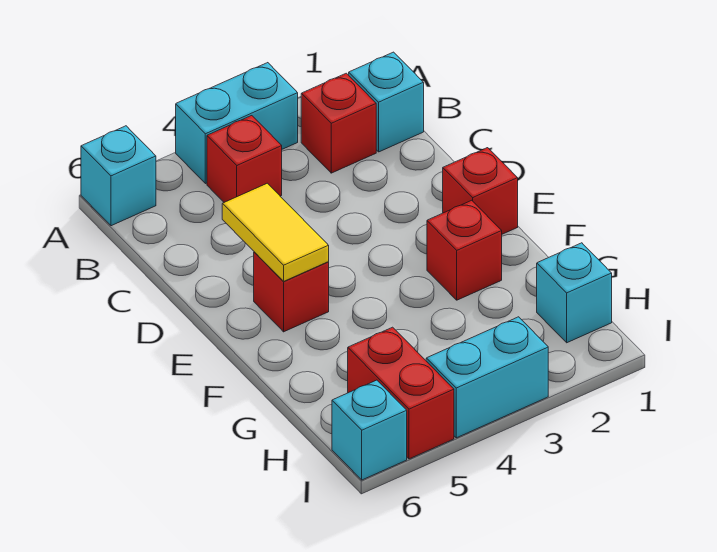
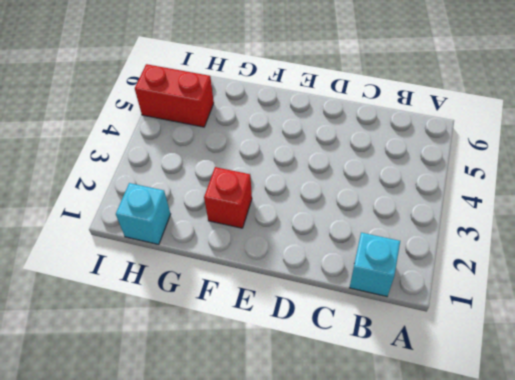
none -> cyan 1x2 brick [176,63,298,184]
none -> cyan 1x1 brick [81,126,156,226]
none -> red 1x1 brick [301,73,376,173]

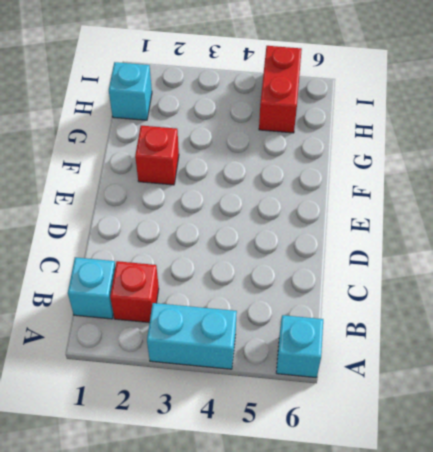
none -> red 1x1 brick [207,116,282,202]
none -> red 1x1 brick [443,148,518,234]
none -> red 1x1 brick [254,252,329,332]

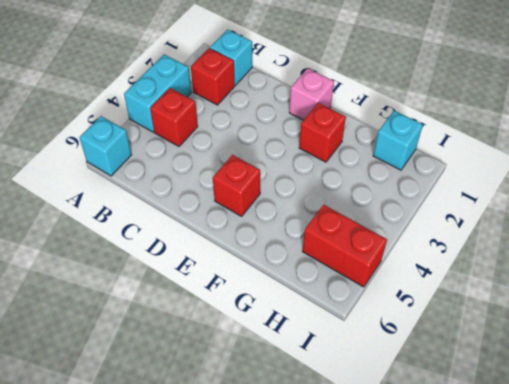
pink 1x1 brick [289,68,334,120] -> red 1x1 brick [443,148,518,234]
none -> cyan 1x2 brick [426,317,548,438]
none -> cyan 1x1 brick [332,380,407,480]
none -> yellow 1x2 tile [222,183,329,282]

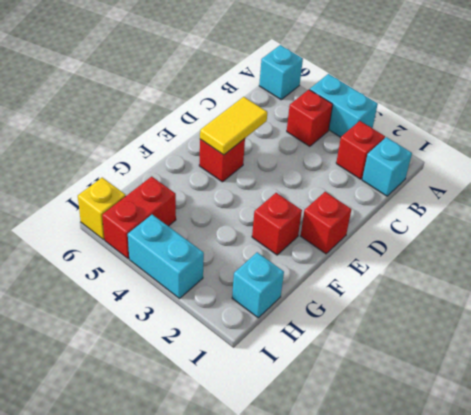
yellow 1x1 brick [78,178,126,240] -> cyan 1x1 brick [332,380,407,480]

